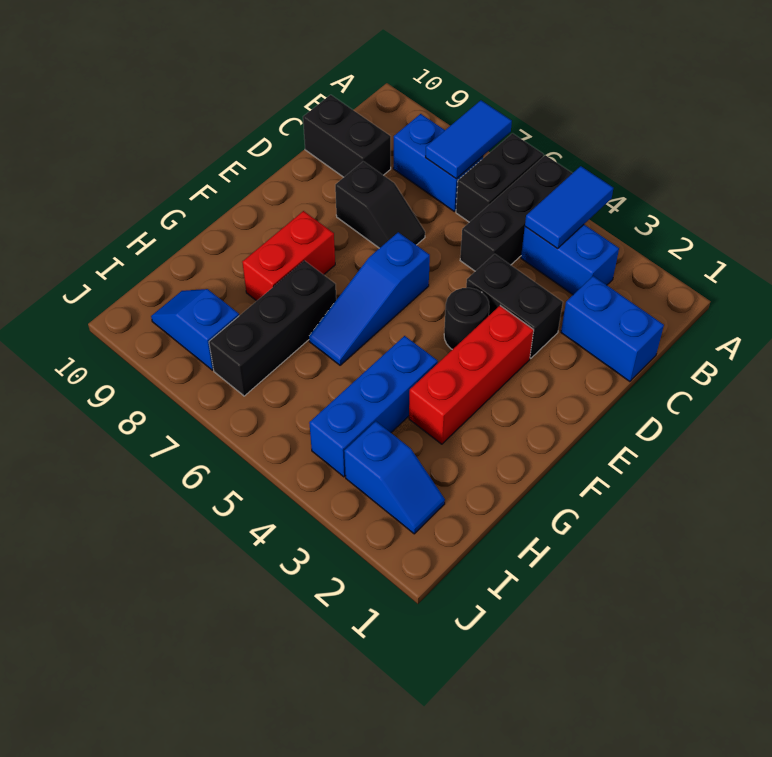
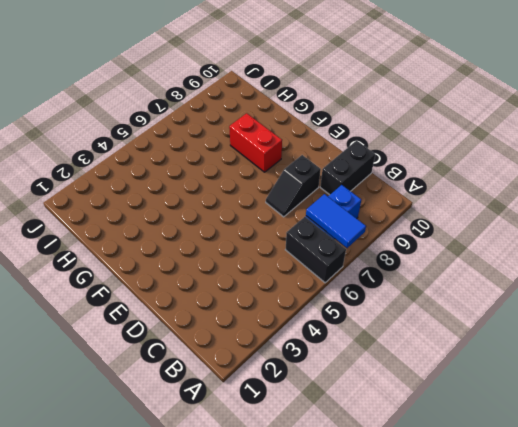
none -> black 1x3 brick [460,155,572,271]
none -> blue 1x2 brick [521,225,619,295]
none -> blue 1x2 brick [561,276,664,382]

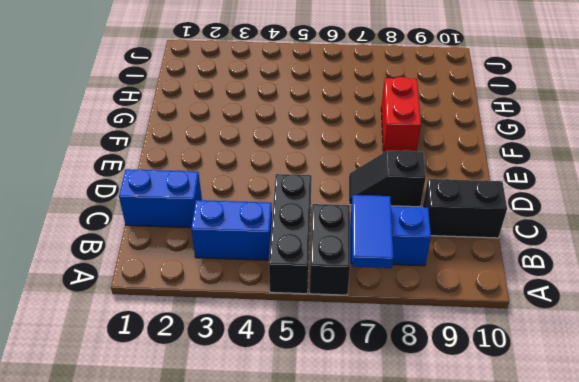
none -> black 1x2 brick [466,254,563,358]
none -> red 1x3 brick [409,306,534,444]
none -> black 1x1 round brick [444,288,489,350]

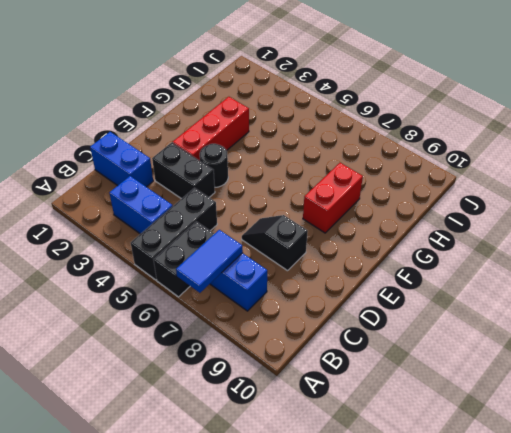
none -> black 1x2 brick [303,95,391,177]
none -> blue 1x3 slope [309,232,430,365]
none -> blue 1x3 brick [309,336,438,477]

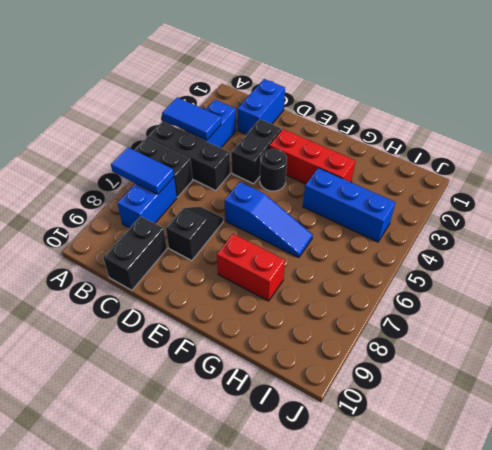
none -> black 1x3 brick [209,261,336,396]
none -> blue 1x2 slope [344,421,445,534]
none -> blue 1x2 slope [151,289,239,370]

